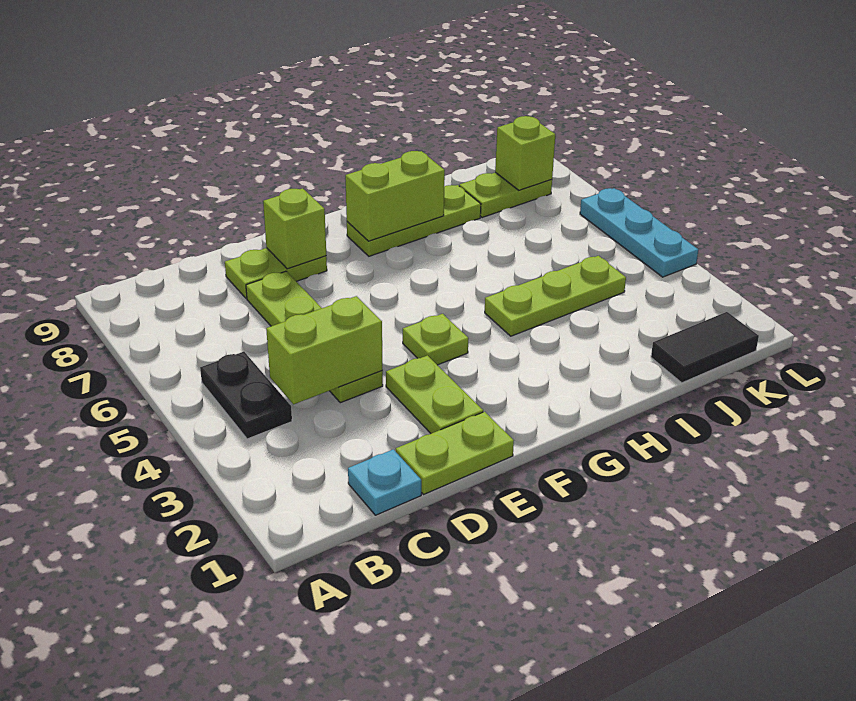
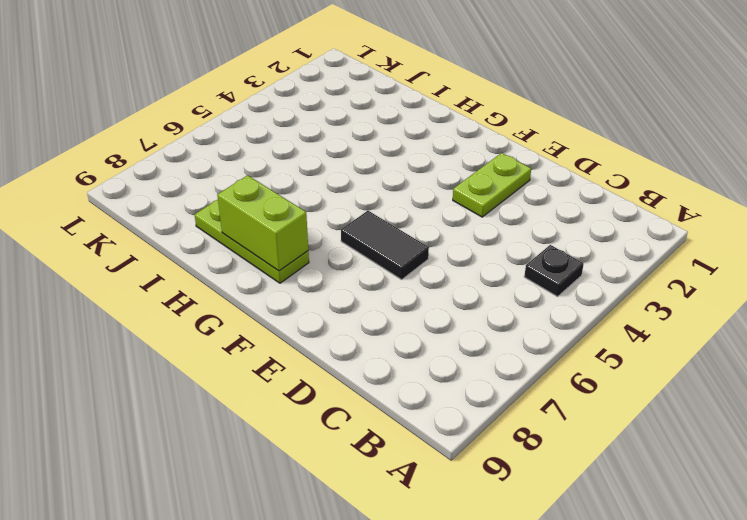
black 1x1 plate [524,245,584,297] -> black 1x2 plate [200,352,292,439]
black 1x2 tile [341,211,429,280] -> black 1x2 tile moved to [651,312,759,383]
none -> cyan 1x1 plate [348,449,421,515]
none -> lime 1x2 plate [396,412,514,495]
none -> lime 1x4 plate [246,271,383,403]

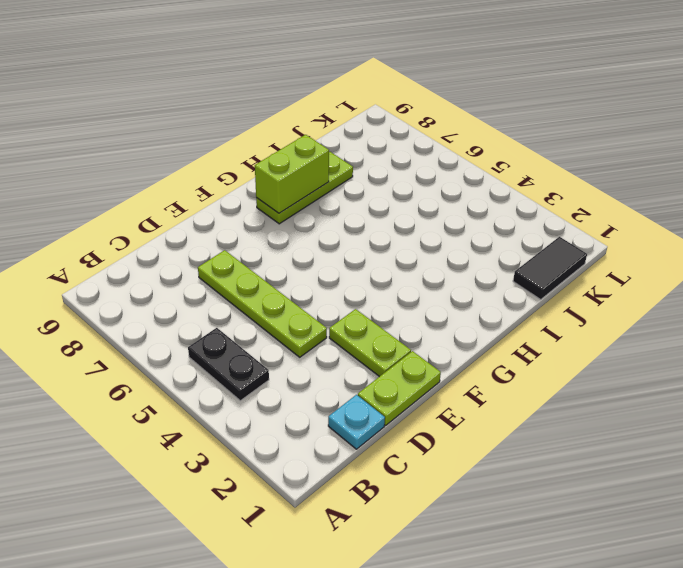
none -> lime 1x2 plate [225,248,327,299]
none -> lime 1x1 plate [403,314,468,365]
none -> lime 1x3 plate [485,256,626,336]

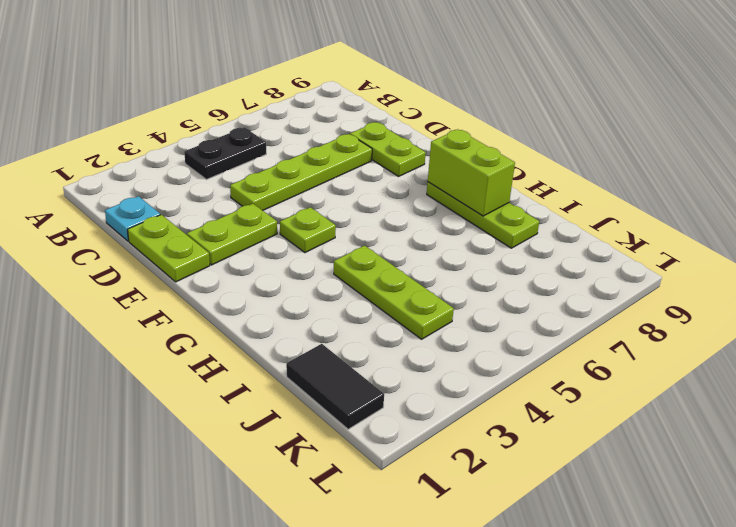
none -> lime 1x2 plate [459,172,552,218]
none -> cyan 1x3 plate [580,188,698,277]
none -> lime 1x2 brick [266,296,383,404]

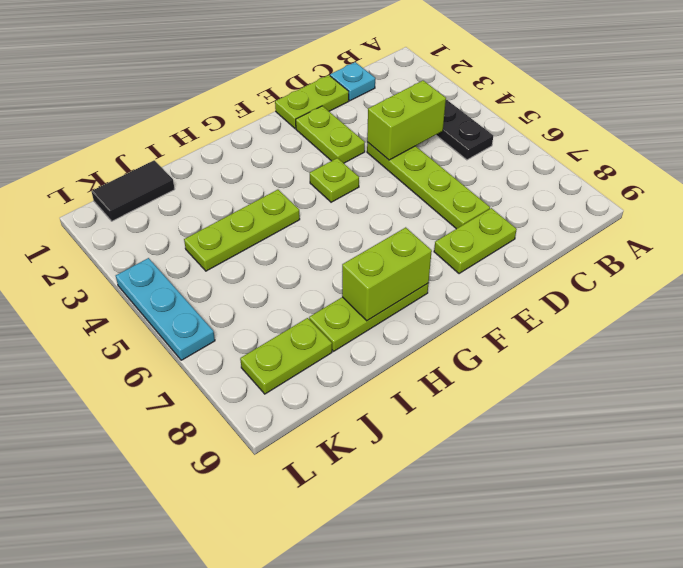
none -> lime 1x1 brick [263,188,326,269]
none -> lime 1x1 brick [495,116,555,190]

